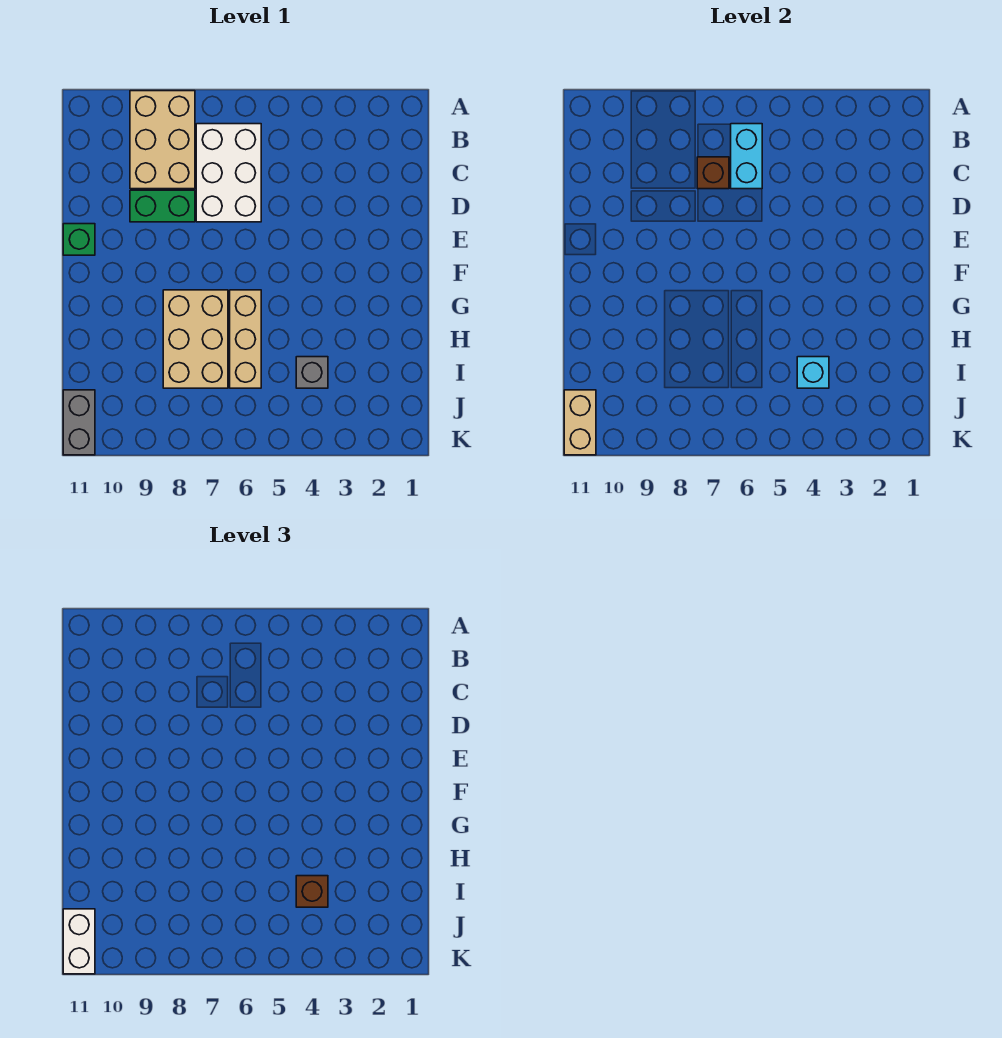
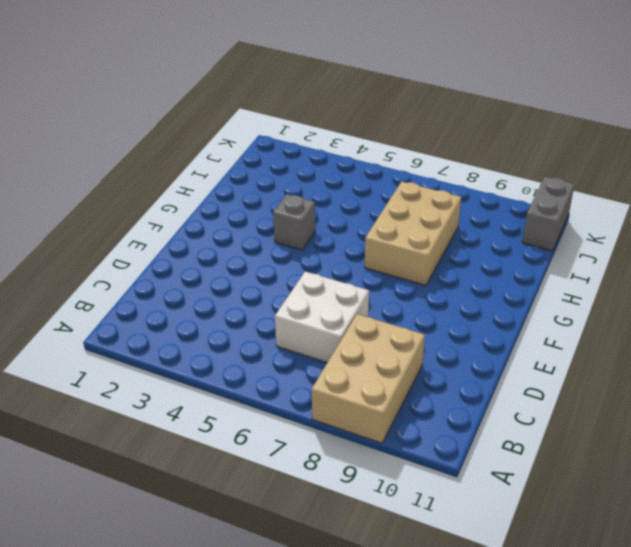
white 2x2 brick [275,272,369,362] -> white 2x3 brick [196,124,261,222]
grey 1x1 brick [273,194,315,250] -> grey 1x1 brick moved to [296,357,328,388]
none -> green 1x2 brick [130,190,195,222]
none -> green 1x1 brick [63,224,95,255]
none -> tan 1x3 brick [230,290,261,388]

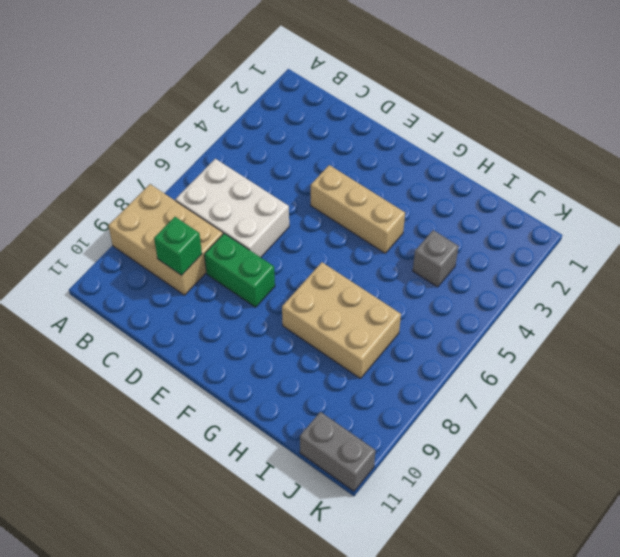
green 1x1 brick [154,217,202,275] -> green 1x1 brick moved to [63,224,95,255]
green 1x2 brick [204,233,275,307] -> green 1x2 brick turned to [130,190,195,222]
tan 1x3 brick [311,165,405,253] -> tan 1x3 brick moved to [230,290,261,388]
none -> cyan 1x2 brick [731,124,762,189]
none -> brown 1x1 brick [697,157,729,189]
none -> cyan 1x1 brick [797,357,829,388]

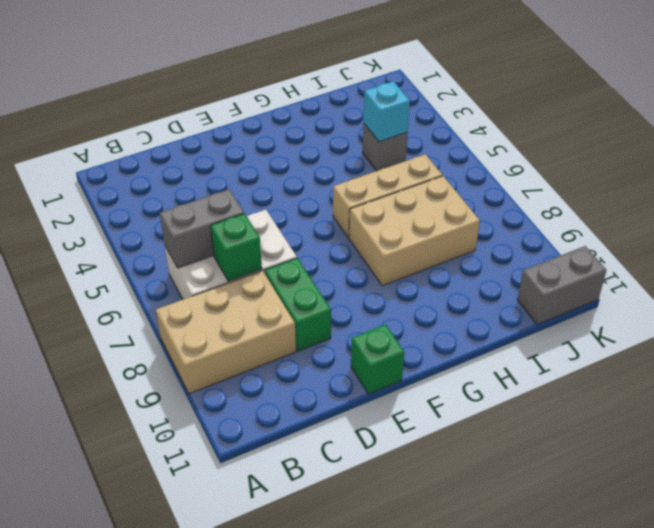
grey 1x2 brick [160,189,244,268] -> cyan 1x2 brick [731,124,762,189]
green 1x1 brick [211,213,262,281] -> brown 1x1 brick [697,157,729,189]
none -> tan 1x2 brick [564,390,596,455]
none -> brown 1x1 brick [296,876,328,907]
none -> white 1x2 brick [63,909,95,974]

